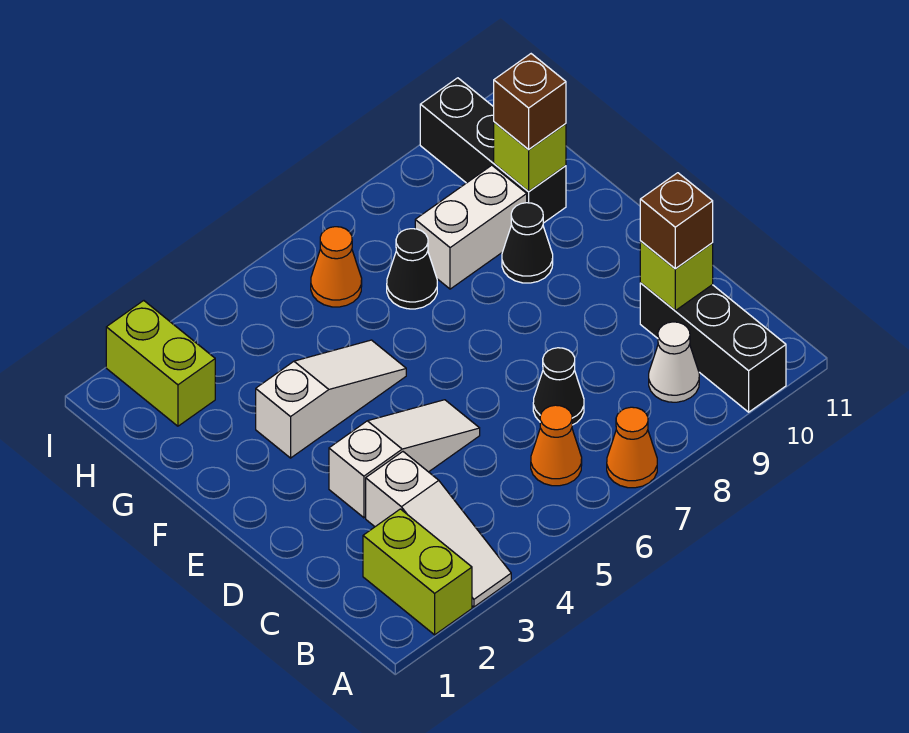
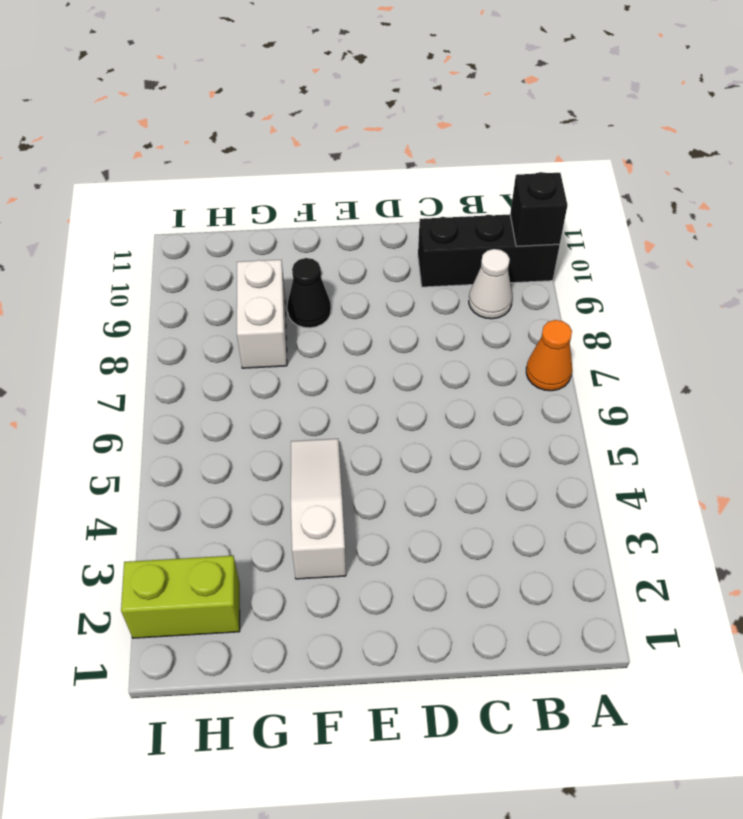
black 1x1 brick [510,172,568,246] -> none
none -> lime 1x2 brick [363,509,472,635]
none -> white 1x3 slope [366,452,511,607]
none -> orange 1x1 cone [531,405,582,486]

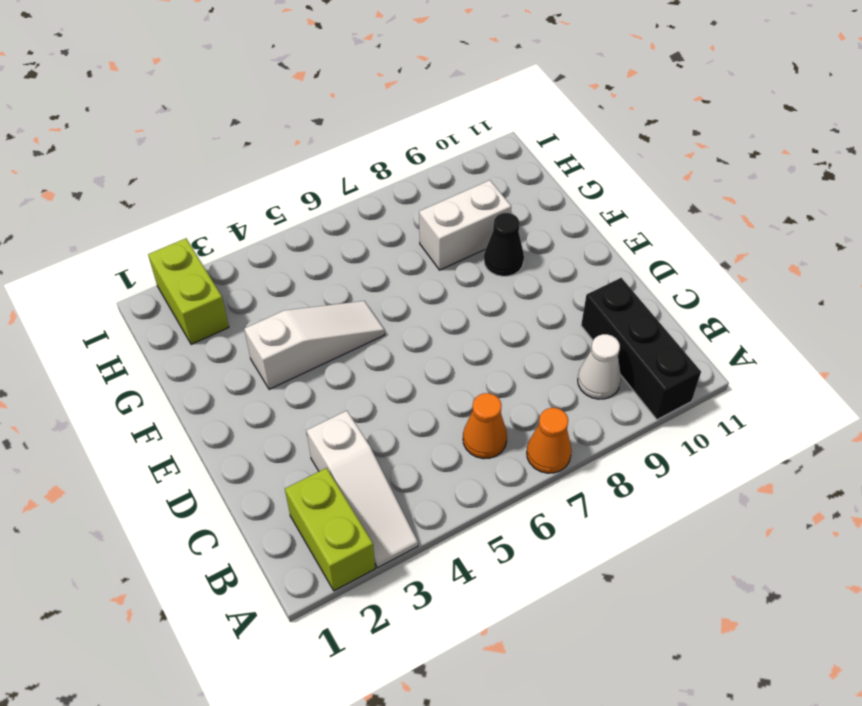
none -> black 1x1 cone [533,348,584,425]
none -> white 1x3 slope [329,400,480,518]
none -> black 1x1 cone [387,229,437,309]

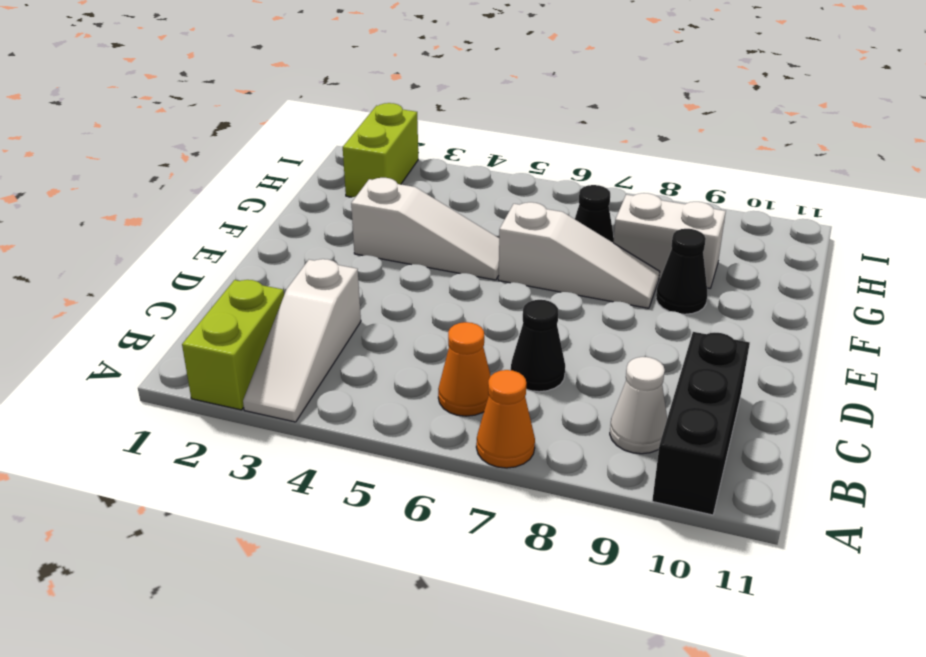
white 1x3 slope [498,202,660,308] -> white 1x3 slope moved to [329,400,480,518]
none -> black 1x3 brick [420,78,566,223]
none -> orange 1x1 cone [311,227,362,307]
none -> lime 1x1 brick [640,241,713,311]

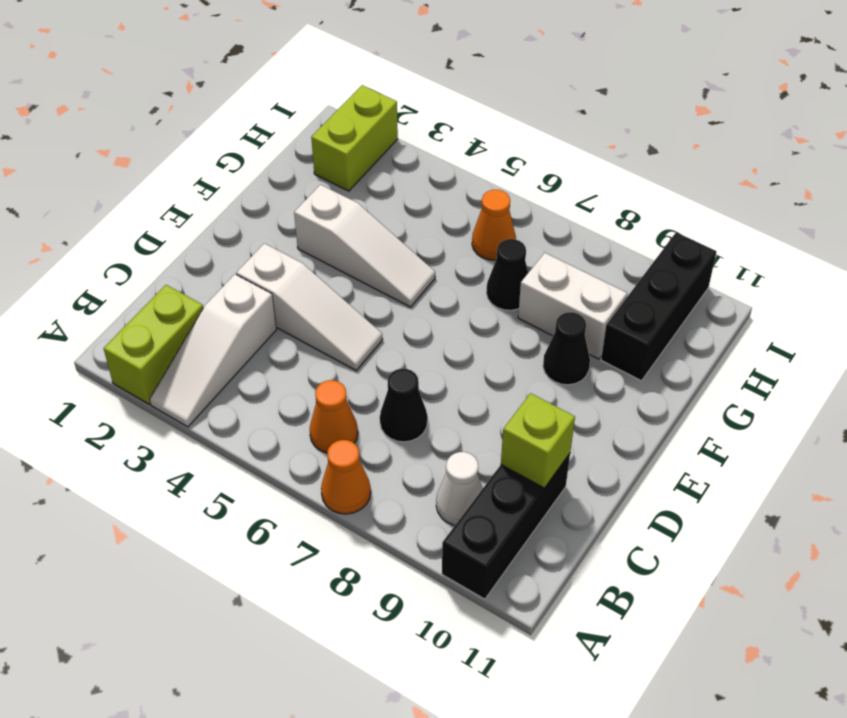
none -> lime 1x1 brick [494,122,566,192]
none -> brown 1x1 brick [640,173,713,269]
none -> brown 1x1 brick [494,54,566,150]

